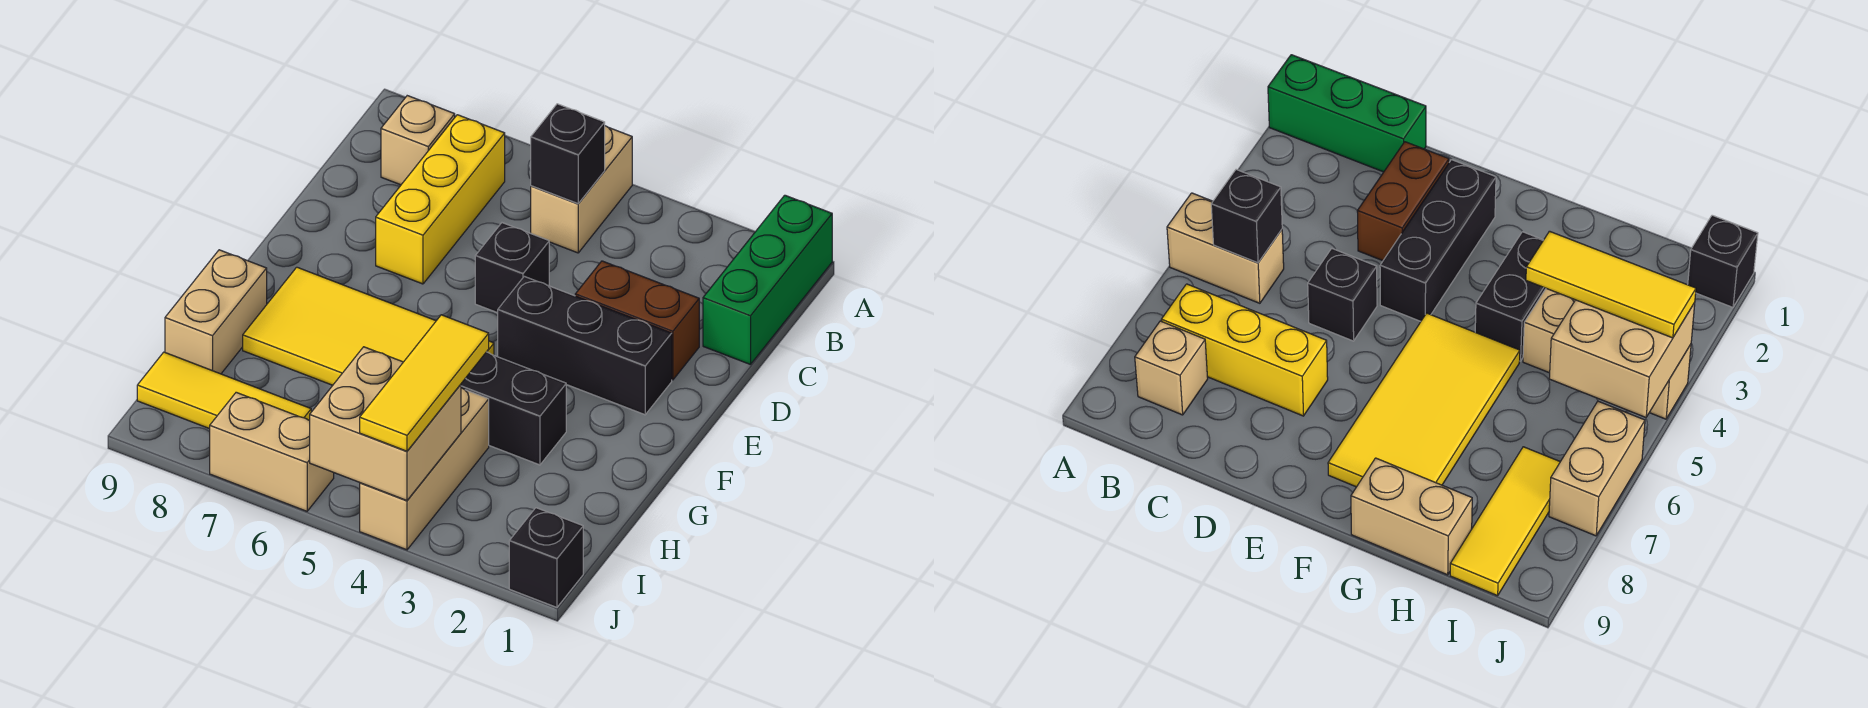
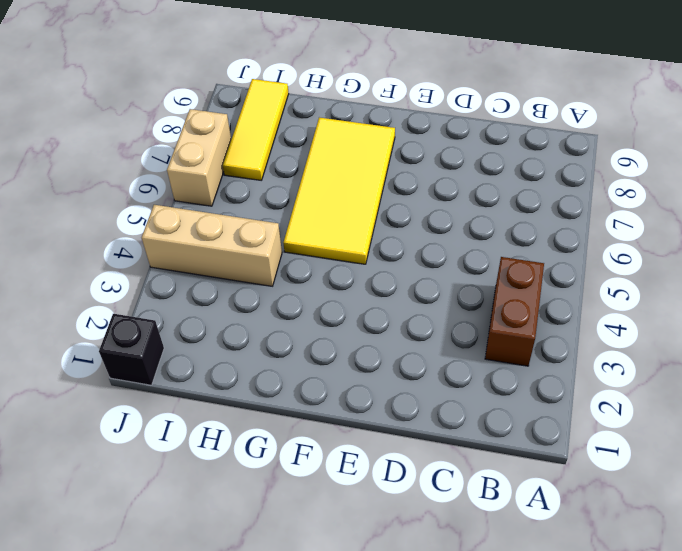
brown 1x2 brick [485,257,544,366] -> brown 1x2 brick moved to [575,261,699,380]
none -> green 1x3 brick [703,195,832,365]
none -> tan 1x2 brick [531,126,632,253]
none -> yellow 1x3 brick [376,115,505,284]

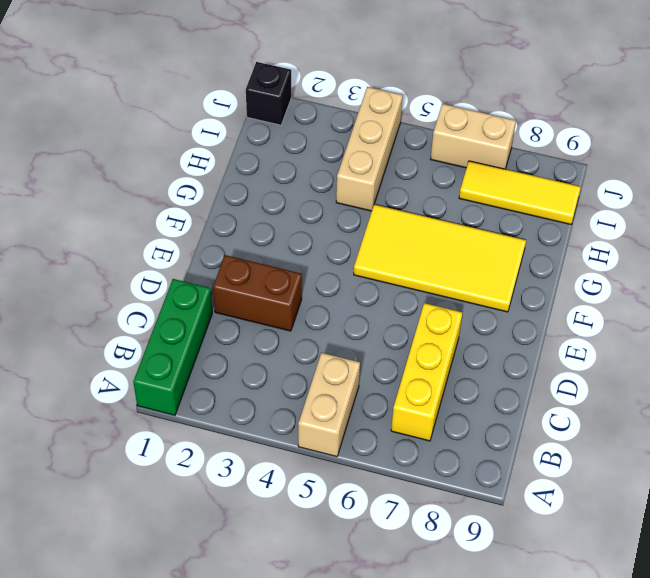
none -> tan 1x1 brick [381,96,455,185]
none -> black 1x1 brick [475,223,549,313]
none -> black 1x3 brick [498,276,672,415]

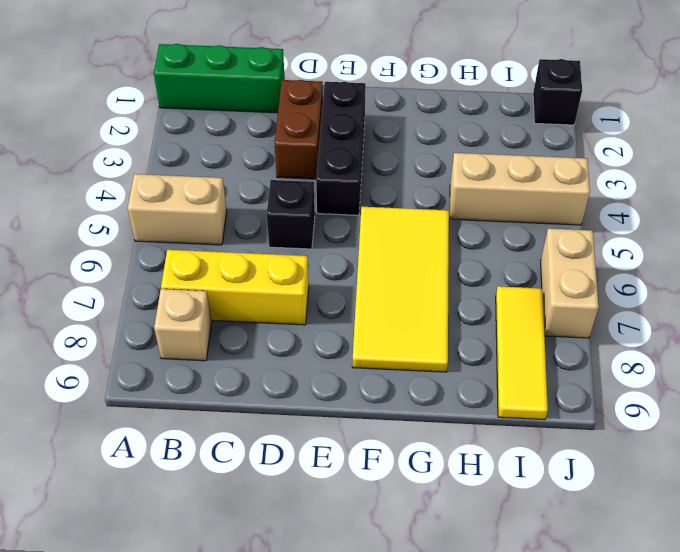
none -> black 1x2 brick [461,352,566,465]
none -> tan 1x2 brick [165,250,267,374]
none -> black 1x1 brick [531,104,605,204]

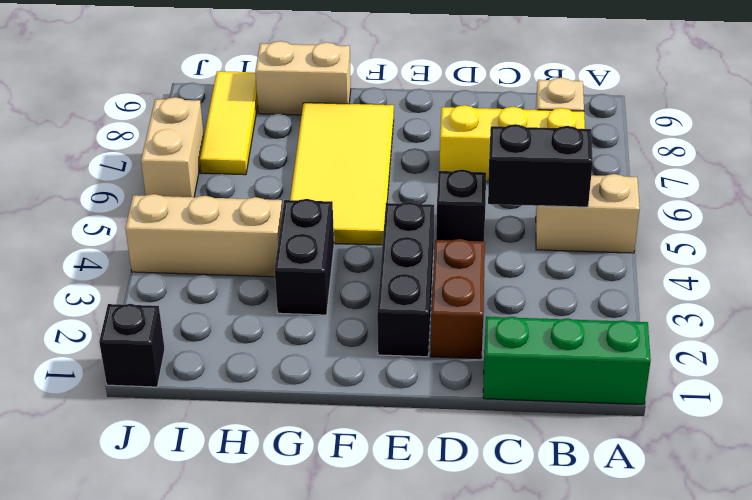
black 1x2 brick [488,124,593,207] -> black 1x1 brick [531,104,605,204]
none -> tan 2x2 brick [310,347,461,500]
none -> yellow 1x3 tile [360,315,489,451]

